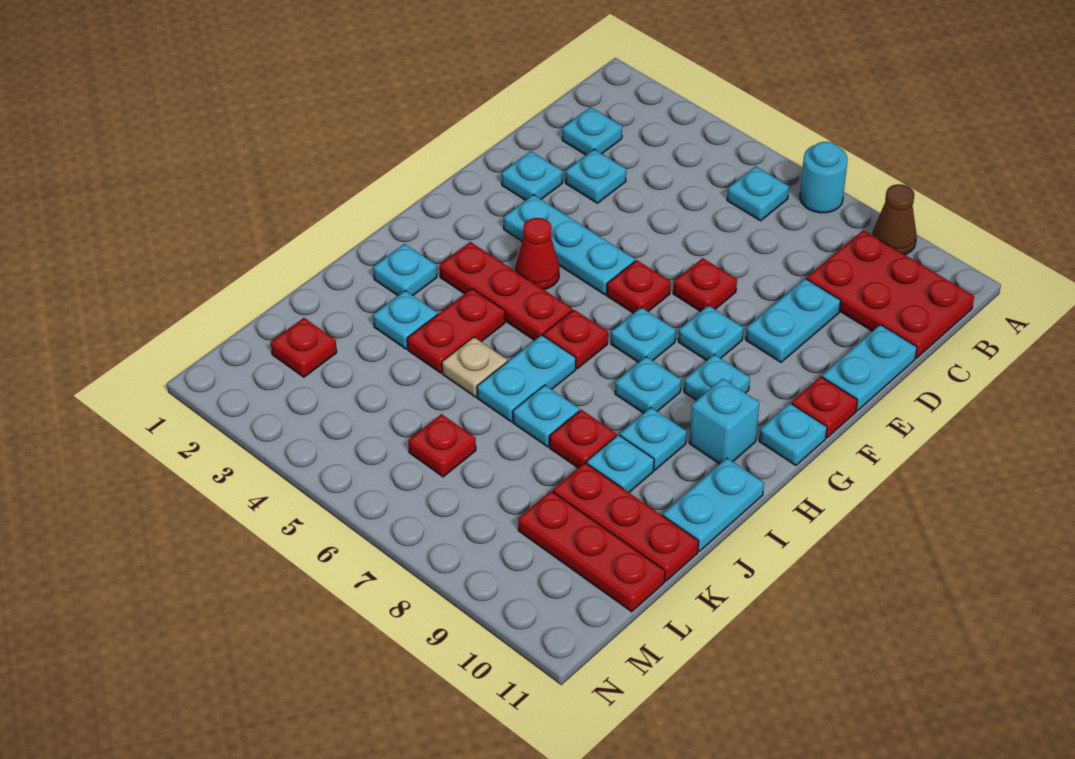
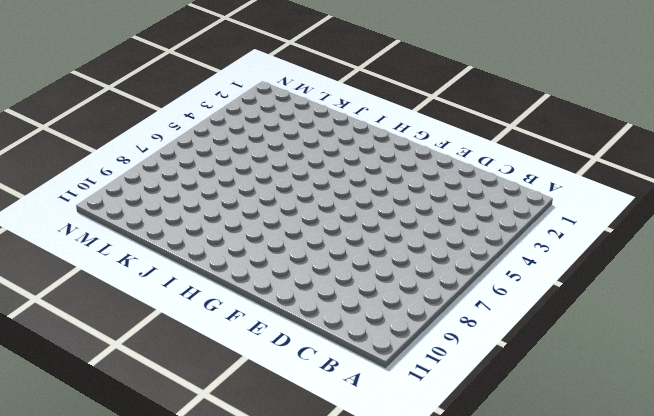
none -> cyan 1x1 round brick [800,142,848,213]
none -> brown 1x1 cone [872,184,917,255]
none -> cyan 1x1 plate [727,166,789,221]
none -> red 2x3 plate [807,230,974,358]

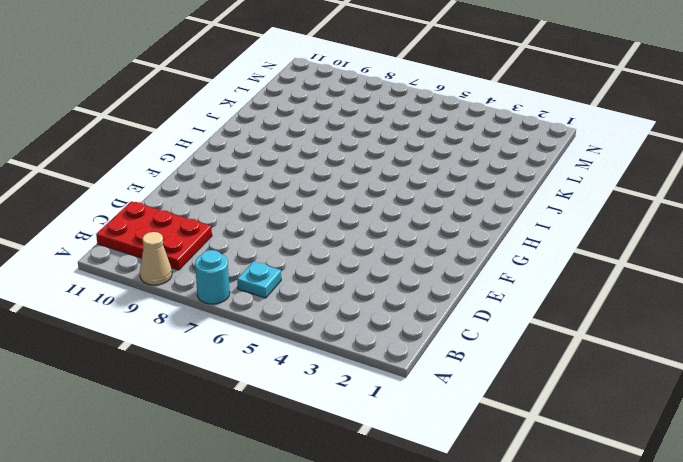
tan 1x1 cone [140,232,172,285] -> brown 1x1 cone [872,184,917,255]
none -> cyan 1x1 plate [562,107,622,155]
none -> cyan 1x1 plate [565,149,626,203]
none -> cyan 1x2 plate [746,279,841,362]
none -> cyan 1x2 plate [822,325,917,411]

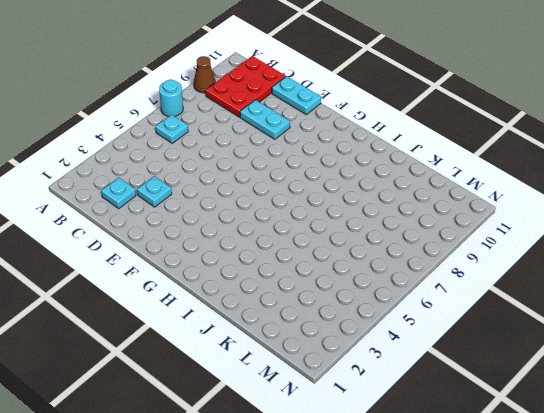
none -> cyan 1x1 plate [502,151,562,200]
none -> red 1x1 plate [673,258,737,312]
none -> cyan 1x3 plate [504,195,635,295]
none -> red 1x1 plate [607,260,670,313]

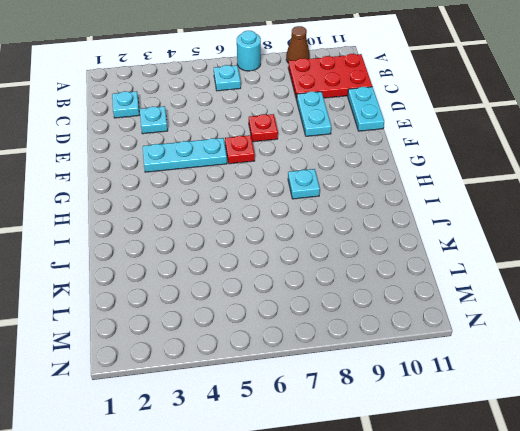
none -> cyan 1x1 plate [502,151,562,200]
none -> cyan 1x1 plate [678,306,743,360]
none -> red 1x1 plate [791,377,857,438]
none -> red 1x1 cone [515,218,559,289]

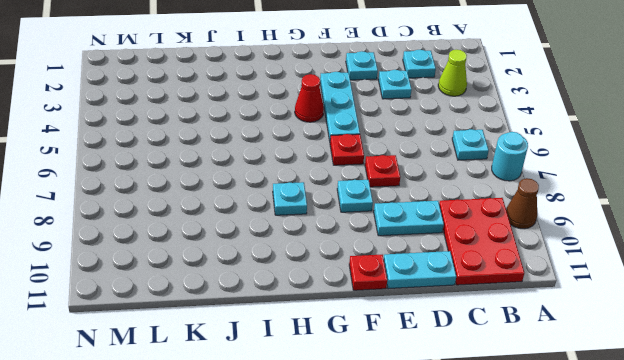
lime 1x1 cone [438,50,467,96] -> none
none -> cyan 1x1 plate [611,308,676,362]
none -> cyan 1x1 plate [684,355,750,401]
none -> cyan 1x1 plate [759,403,827,465]
none -> red 1x3 plate [440,242,572,341]

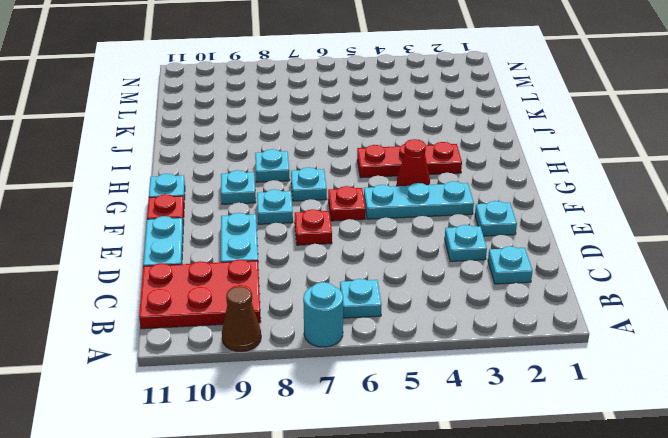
none -> red 1x1 plate [543,310,608,369]
none -> cyan 1x1 brick [689,379,759,464]
none -> cyan 1x1 plate [373,244,437,296]
none -> red 1x2 plate [407,289,505,373]

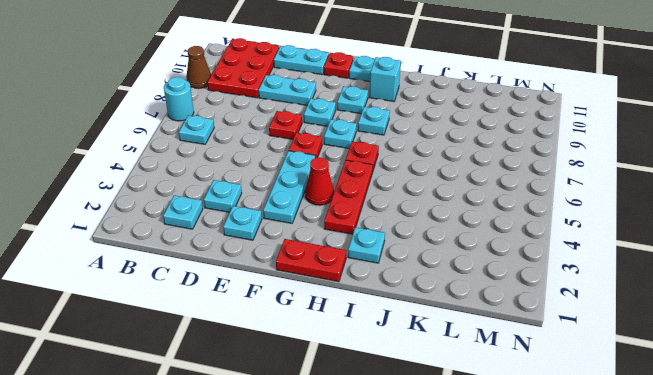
red 1x2 plate [276,239,346,282] -> red 1x2 plate moved to [407,289,505,373]
none -> cyan 1x2 plate [477,335,576,422]
none -> cyan 1x1 plate [620,408,687,470]
none -> cyan 1x2 plate [663,458,764,551]
none -> cyan 1x1 plate [373,291,438,349]

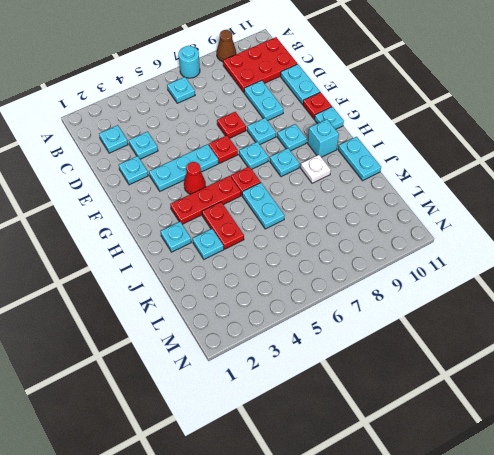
white 1x1 plate [301,155,331,183] -> cyan 1x1 plate [620,408,687,470]
none -> tan 1x1 plate [442,337,507,397]
none -> cyan 1x1 plate [513,385,579,447]
none -> red 1x1 plate [549,410,616,468]
none -> cyan 1x1 plate [587,435,654,492]

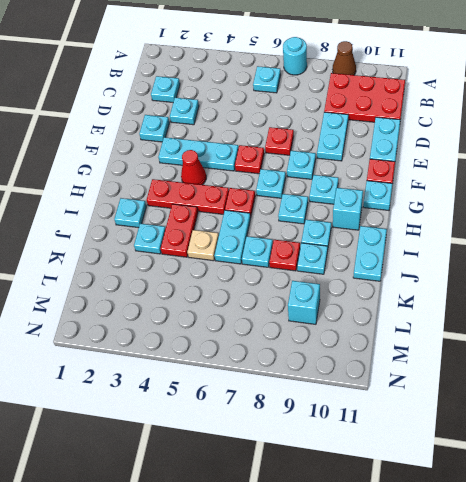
cyan 1x1 brick [288,281,320,324] -> red 1x3 plate [518,491,665,612]
none -> red 1x3 plate [553,463,699,581]
none -> red 1x1 plate [271,318,337,377]
none -> red 1x1 plate [408,414,476,477]

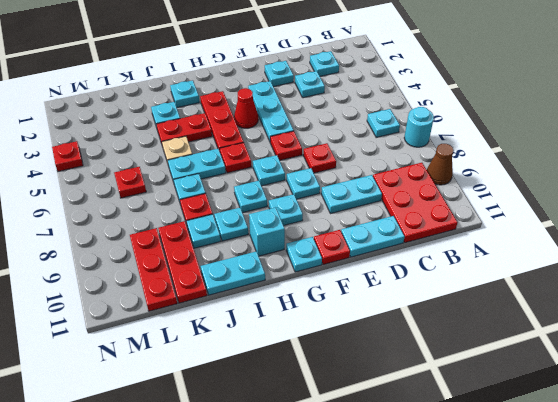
red 1x1 plate [52,141,83,171] -> red 1x1 plate moved to [271,318,337,377]

